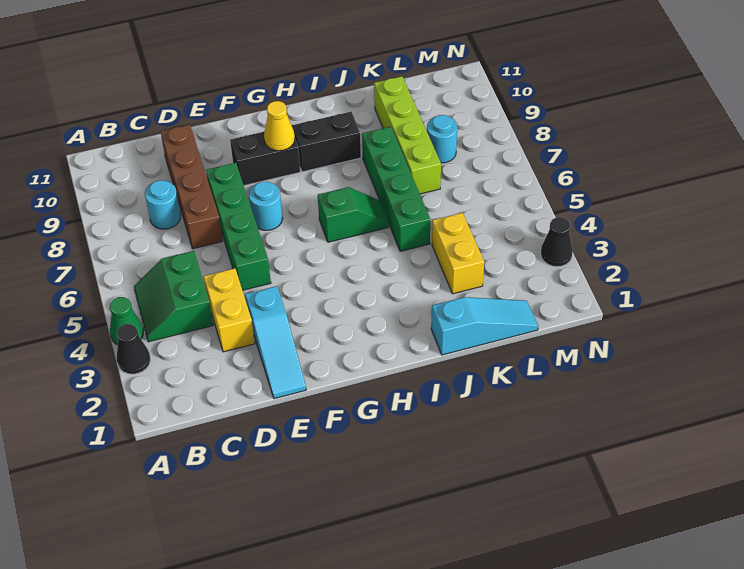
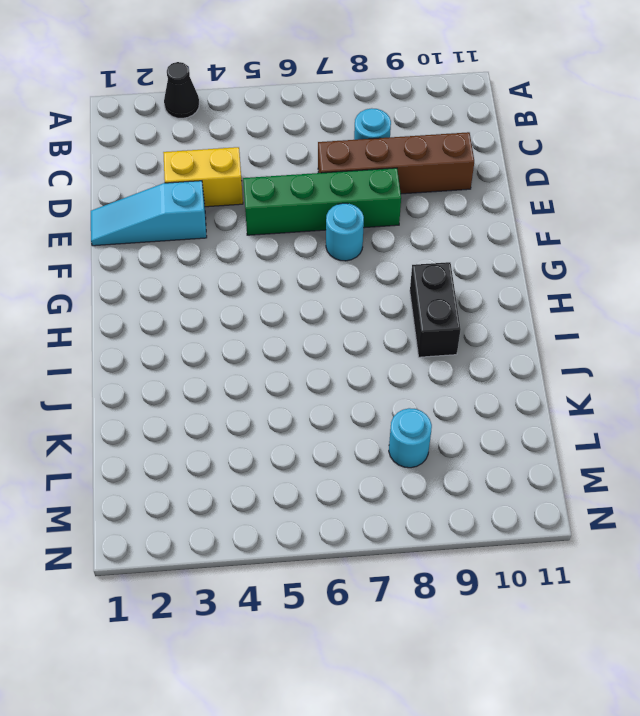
none -> green 1x1 cone [110,297,143,345]
none -> green 2x2 slope [134,251,213,342]
none -> black 1x2 brick [230,132,300,186]

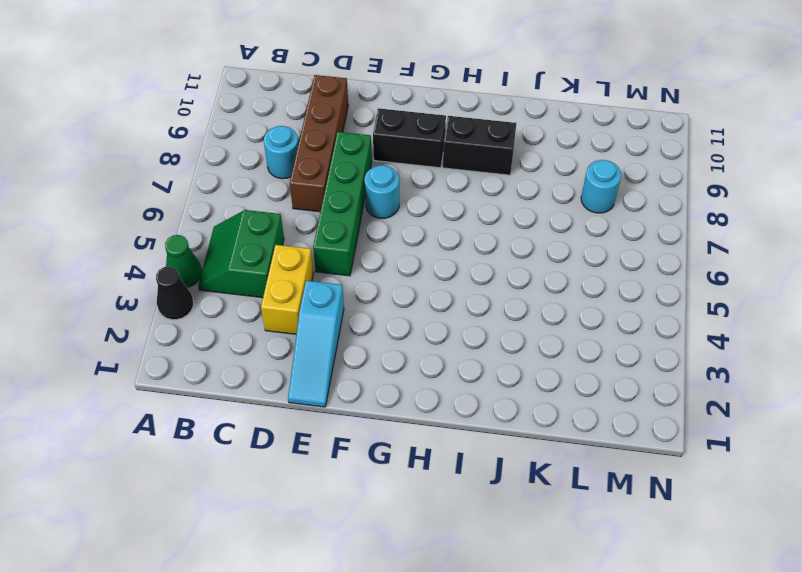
none -> green 1x2 slope [318,187,389,242]
none -> cyan 1x3 slope [431,297,538,355]
none -> green 1x4 brick [362,127,430,251]

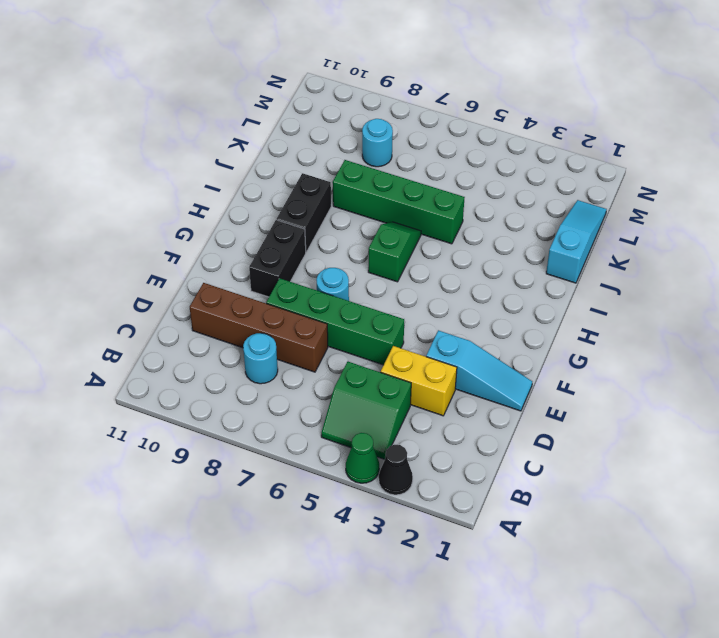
none -> yellow 1x2 brick [432,213,484,294]
none -> lime 1x4 brick [374,76,441,194]
none -> black 1x1 cone [541,217,573,267]

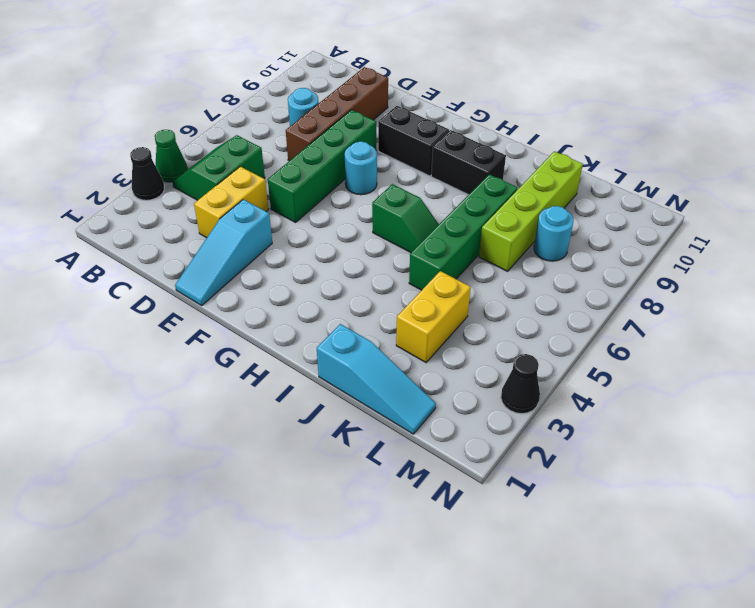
none -> yellow 1x1 cone [264,101,295,151]

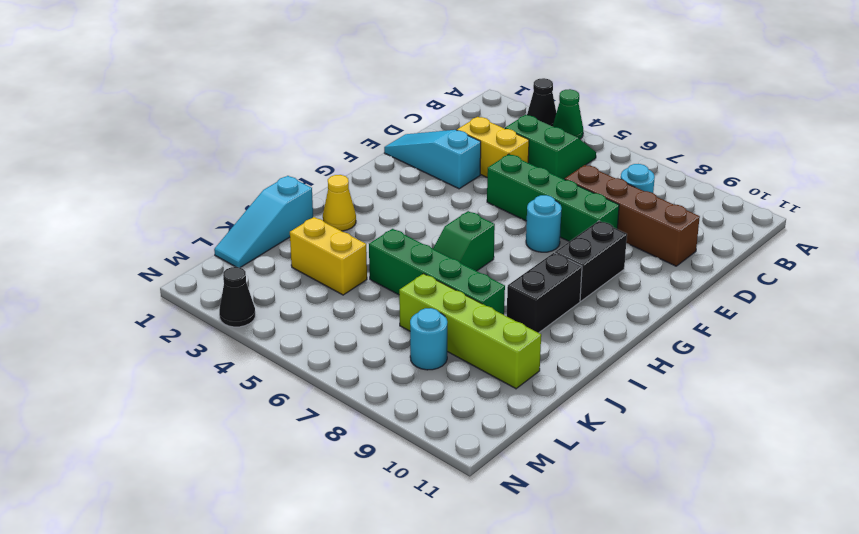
yellow 1x1 cone [323,175,356,231] -> yellow 1x1 cone moved to [264,101,295,151]

